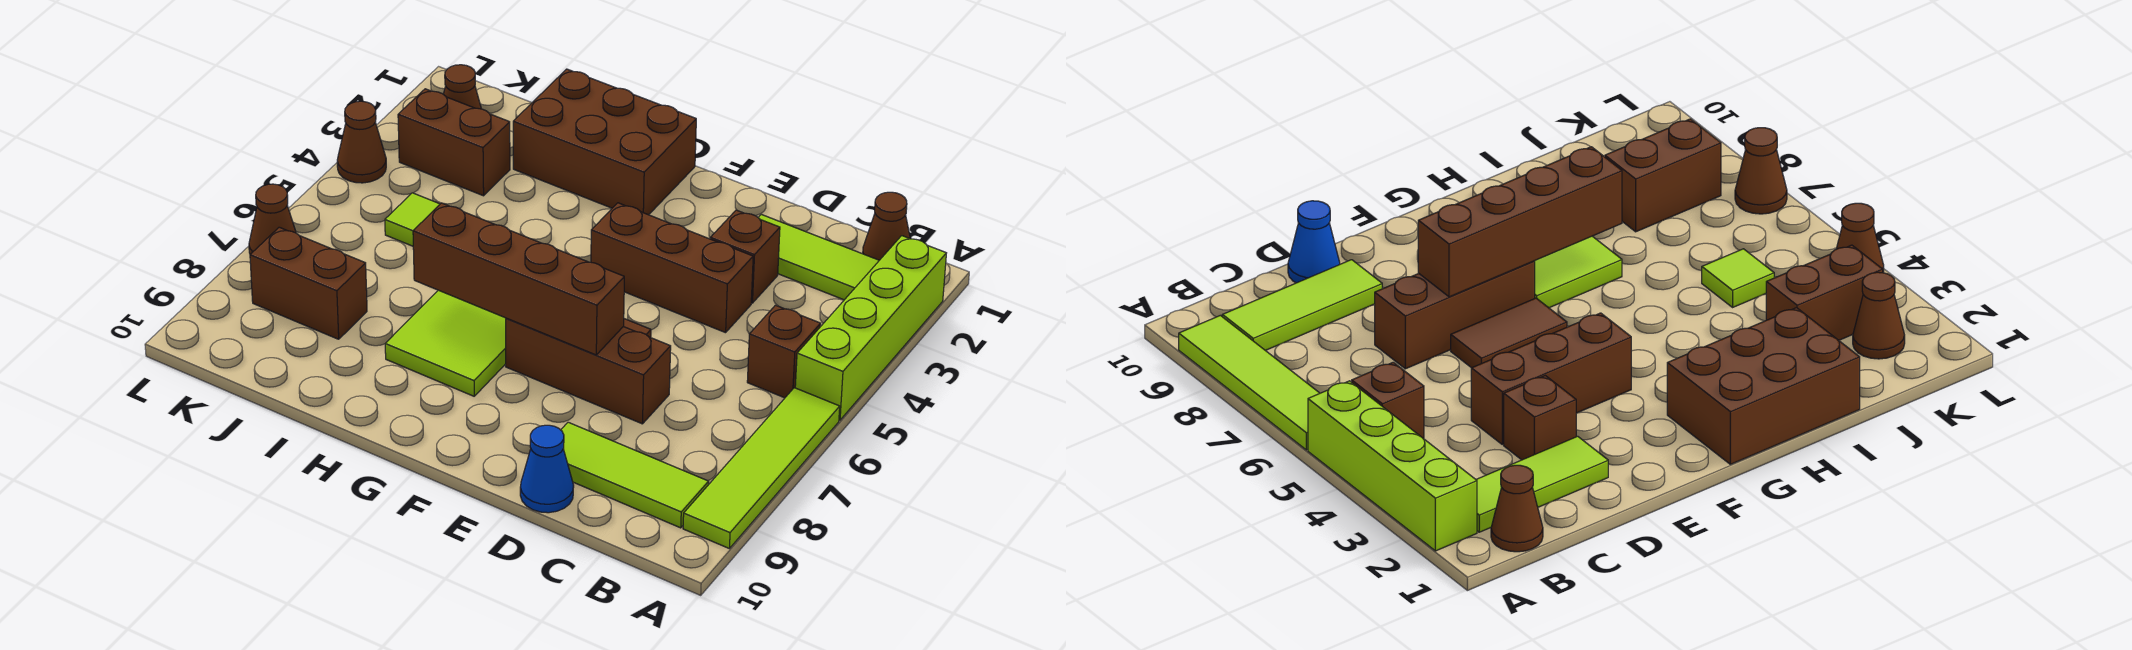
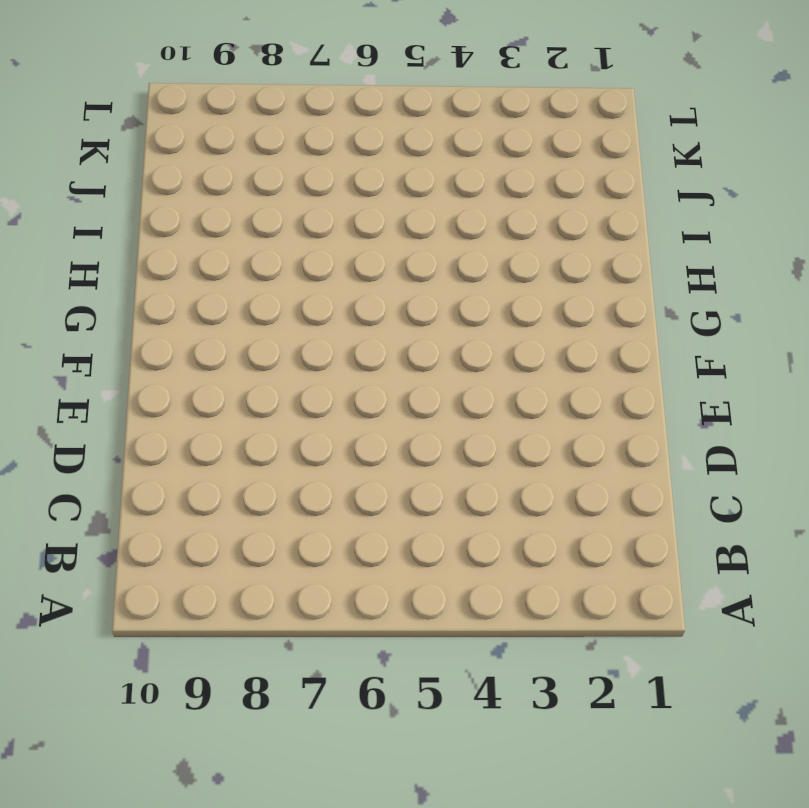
none -> lime 1x4 brick [795,236,946,420]
none -> lime 1x4 tile [683,388,840,548]
none -> brown 1x1 cone [863,192,910,260]

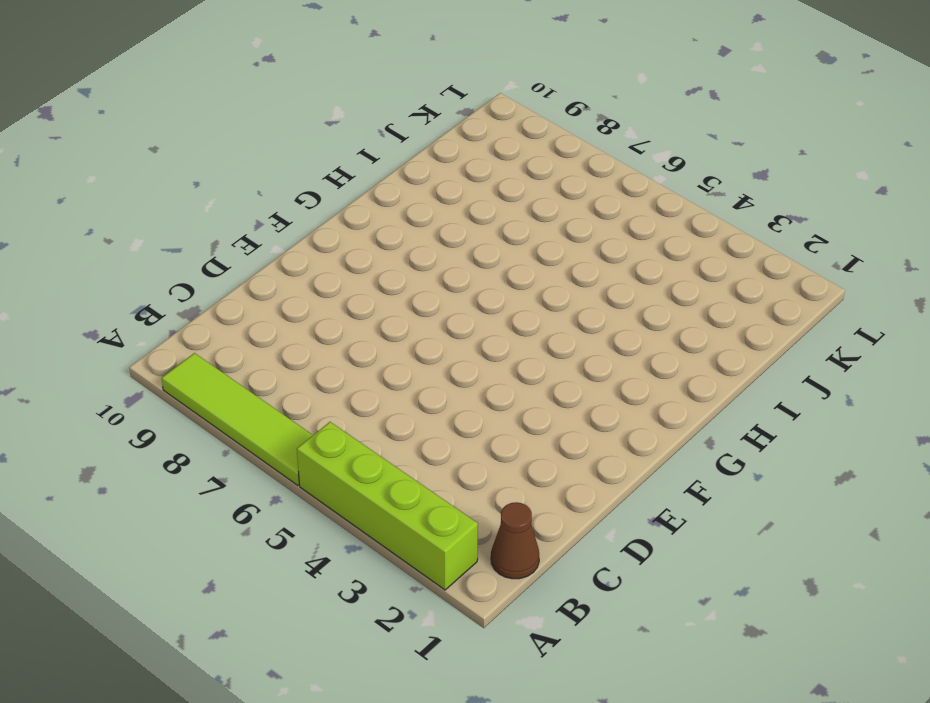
none -> lime 1x3 tile [758,214,879,300]
none -> brown 1x1 brick [747,305,821,398]
none -> lime 1x3 tile [561,422,709,528]

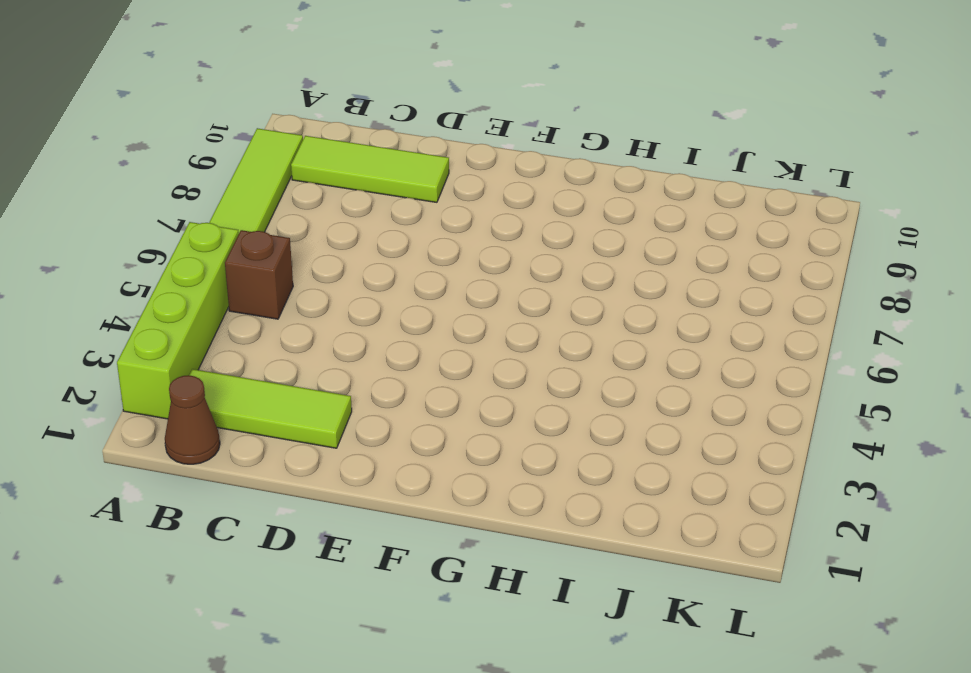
none -> brown 1x1 brick [710,210,780,303]
none -> brown 1x3 brick [591,203,753,333]
none -> brown 1x3 brick [506,318,671,424]

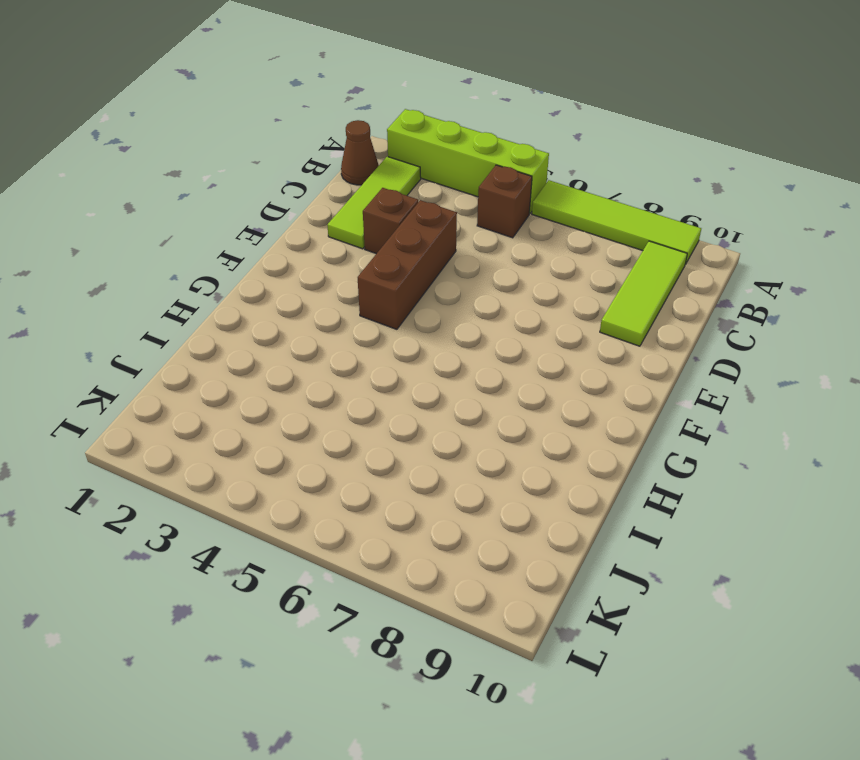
none -> brown 1x3 brick [506,318,671,424]
none -> blue 1x1 cone [520,425,574,513]
none -> brown 1x2 tile [1451,298,1567,368]

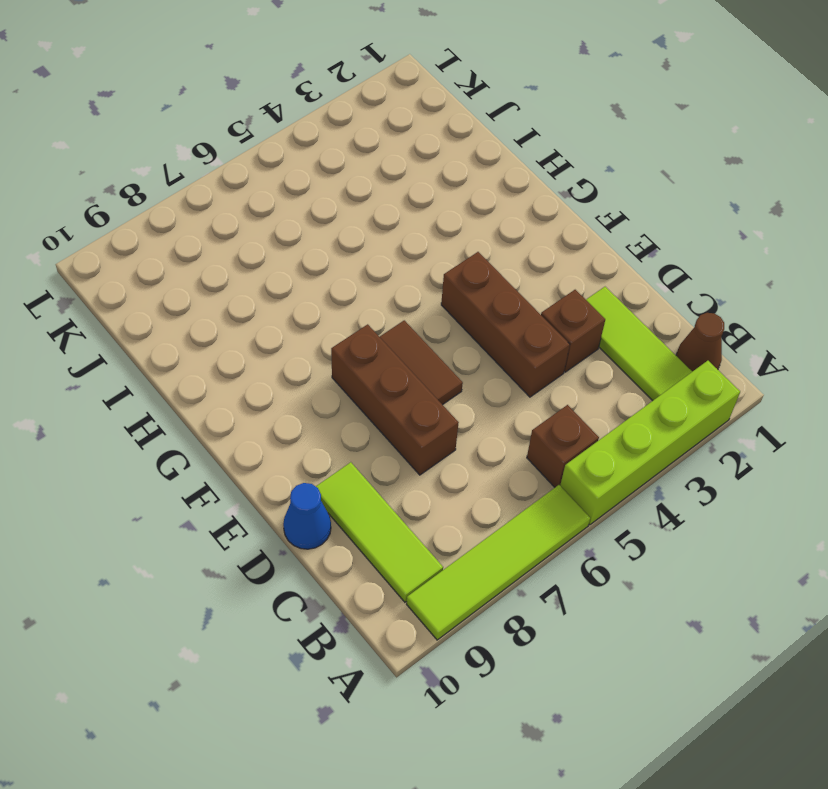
none -> brown 2x3 brick [513,69,696,215]
none -> lime 2x2 tile [385,290,506,396]
none -> brown 1x2 brick [398,89,510,196]

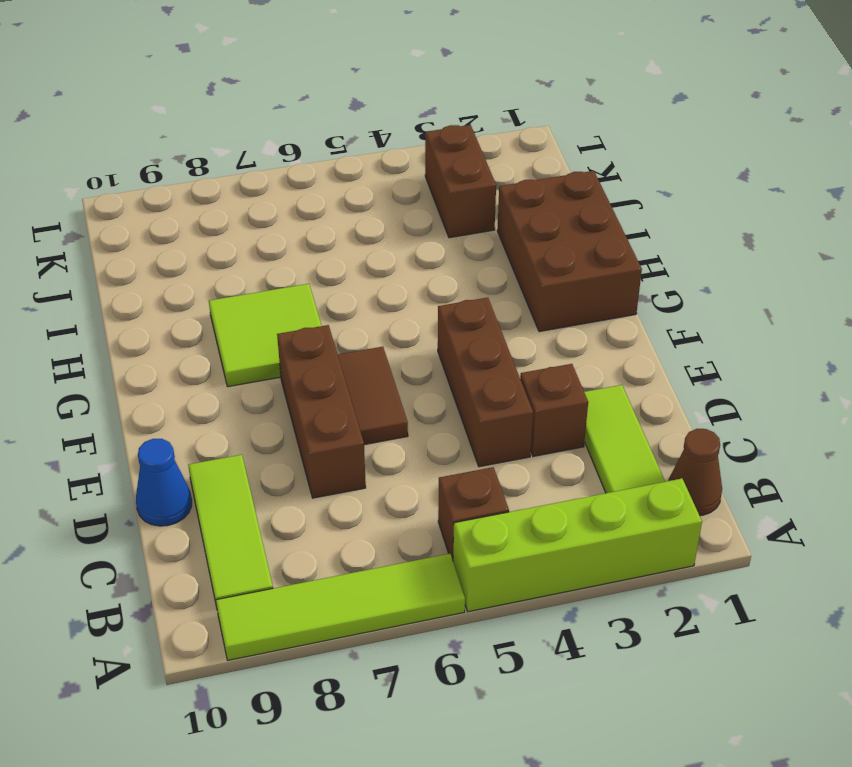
none -> lime 1x1 tile [385,193,440,246]
none -> brown 1x2 brick [250,227,367,339]
none -> brown 1x1 cone [443,65,481,109]

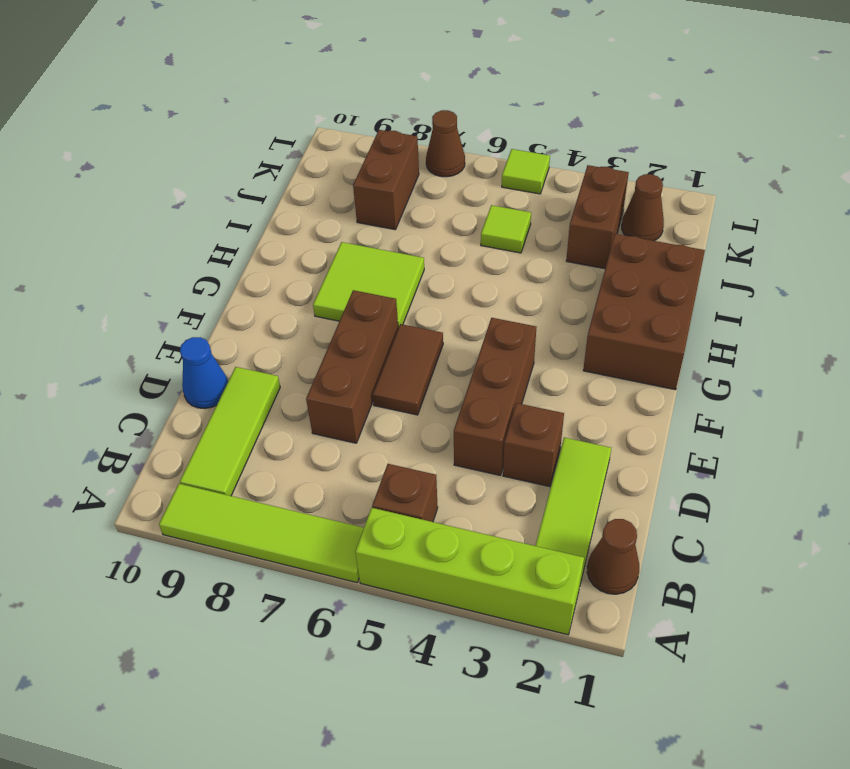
lime 1x1 tile [502,149,550,194] -> none
none -> brown 1x1 cone [337,101,386,183]
none -> brown 1x4 brick [413,203,624,355]

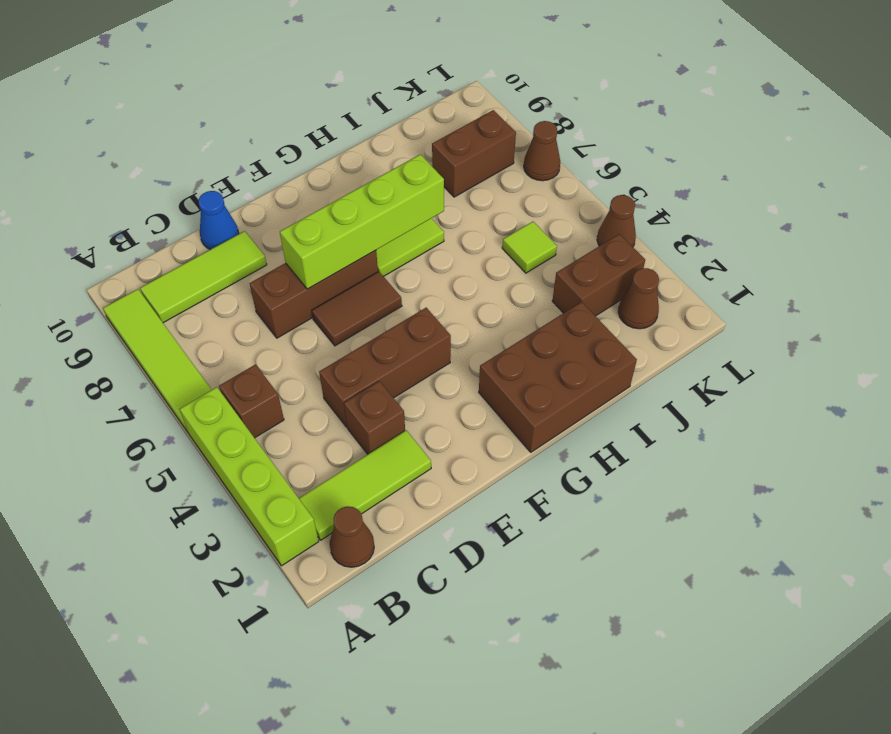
lime 1x4 brick [280,154,444,289] -> brown 1x4 brick [413,203,624,355]

